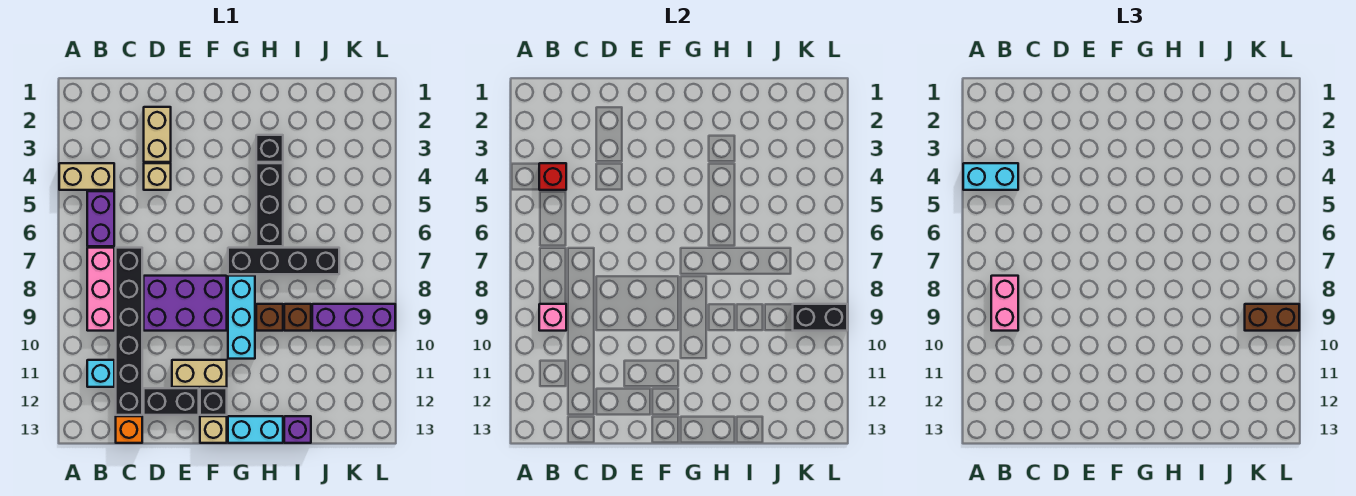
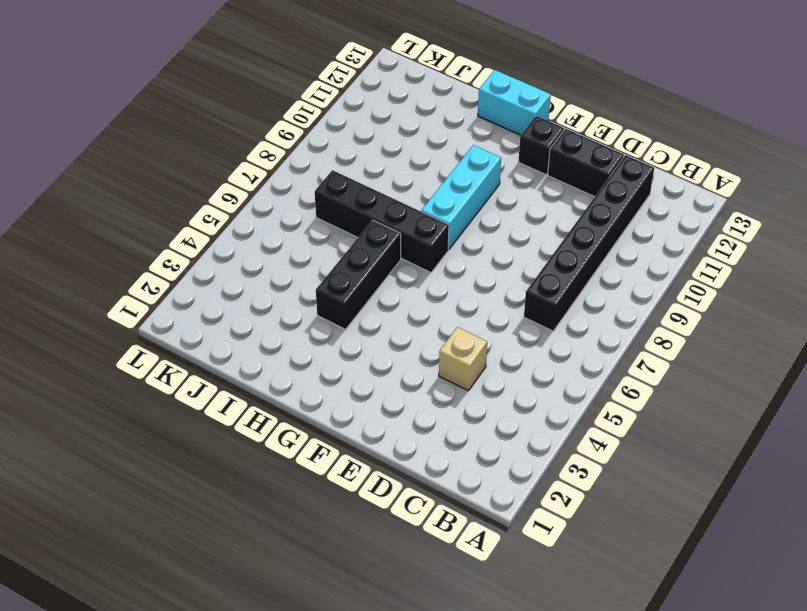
none -> tan 1x2 brick [59,163,114,190]
none -> purple 1x2 brick [87,191,114,246]
none -> pink 1x3 brick [87,248,114,331]

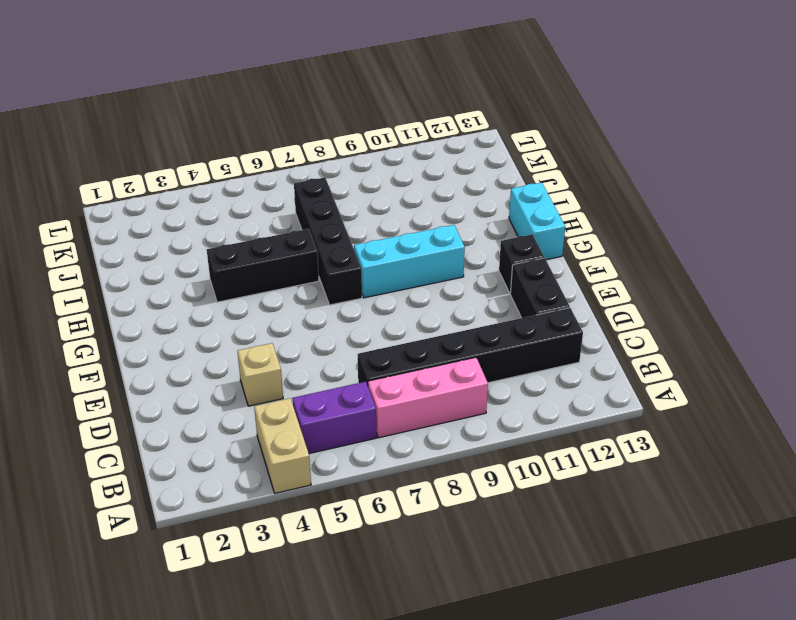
none -> cyan 1x1 brick [87,360,114,387]
none -> orange 1x1 brick [116,416,142,443]
none -> tan 1x2 brick [144,107,171,162]

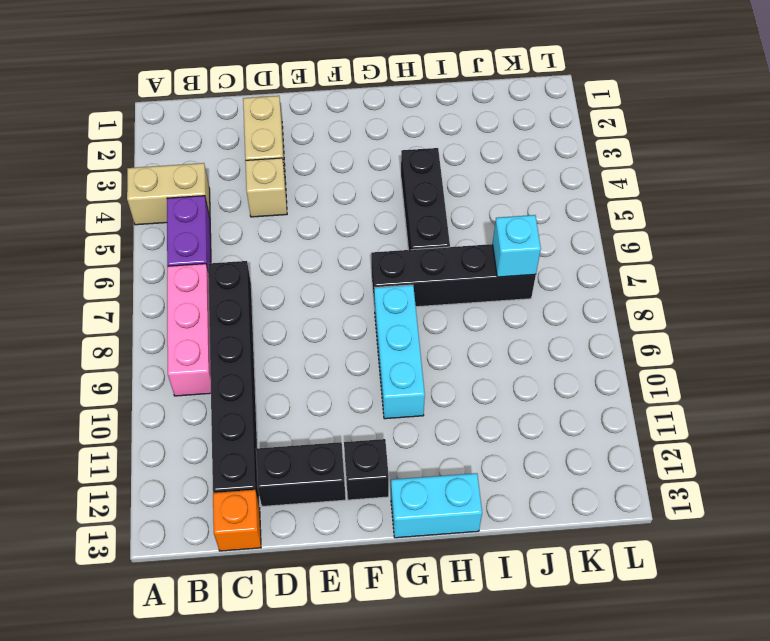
cyan 1x1 brick [493,215,541,277] -> cyan 1x1 brick moved to [87,360,114,387]
none -> purple 2x3 brick [144,276,227,331]
none -> tan 1x2 brick [172,360,227,387]
none -> tan 1x1 brick [200,416,227,443]

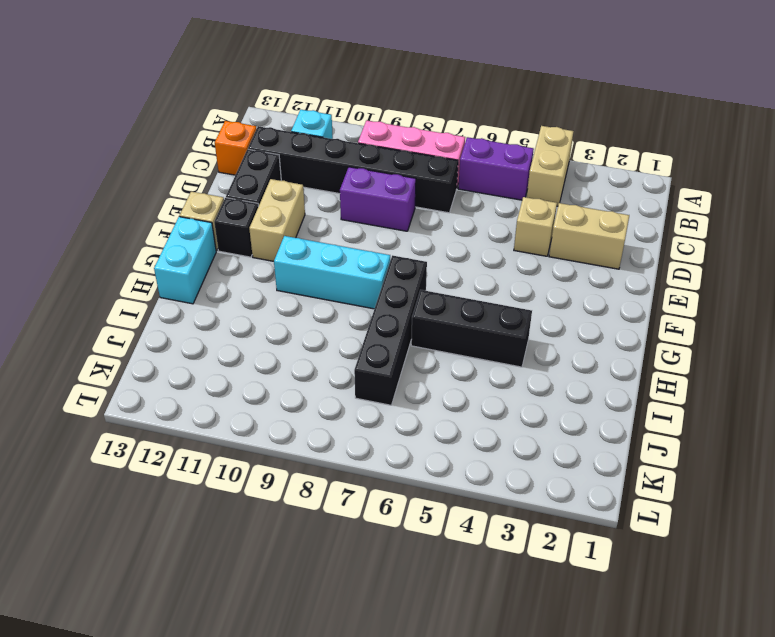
purple 1x2 brick [340,167,416,231] -> purple 2x3 brick [144,276,227,331]
none -> black 1x1 brick [256,135,283,162]
none -> brown 1x1 brick [256,304,283,331]
none -> brown 1x1 brick [284,304,311,331]

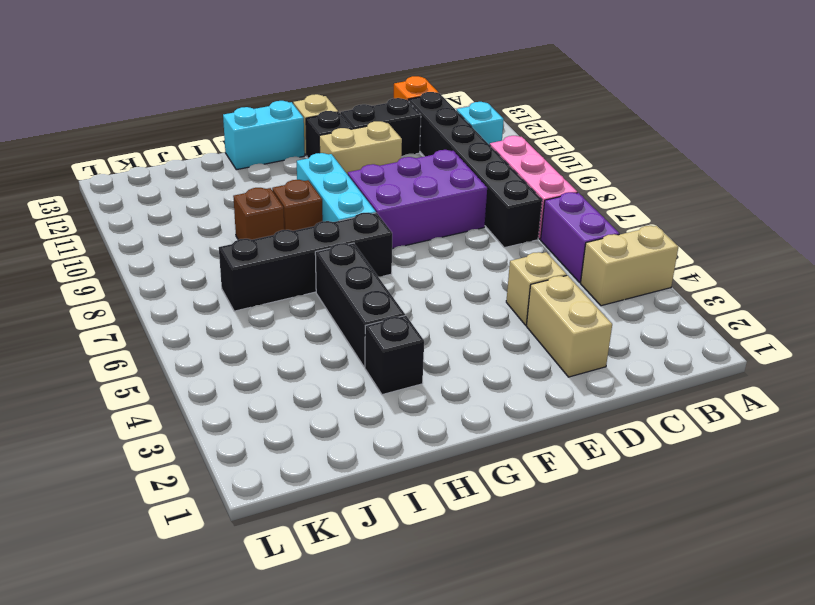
none -> purple 1x1 brick [284,416,311,443]
none -> purple 1x3 brick [312,304,395,331]
none -> red 1x1 brick [539,163,566,190]

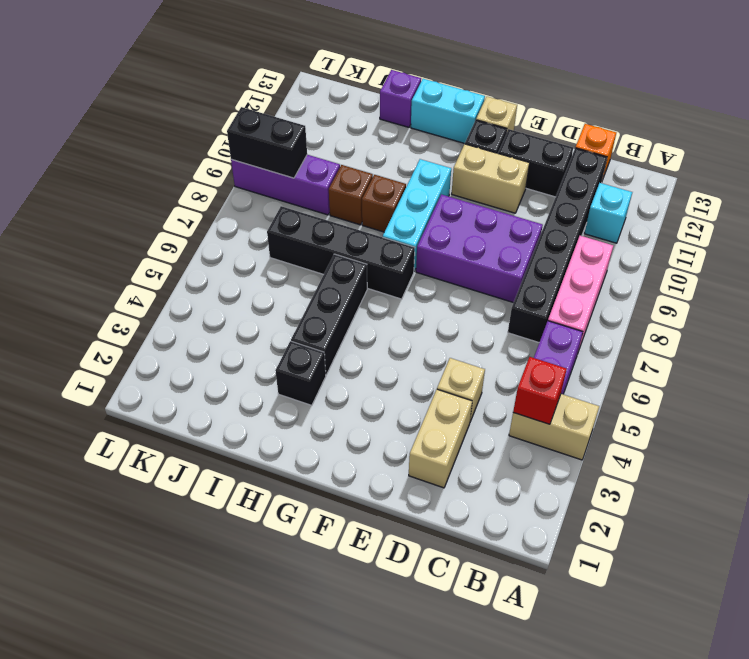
none -> pink 1x1 brick [539,304,566,331]
none -> cyan 1x2 brick [963,163,1018,190]
none -> pink 1x2 brick [991,276,1018,331]

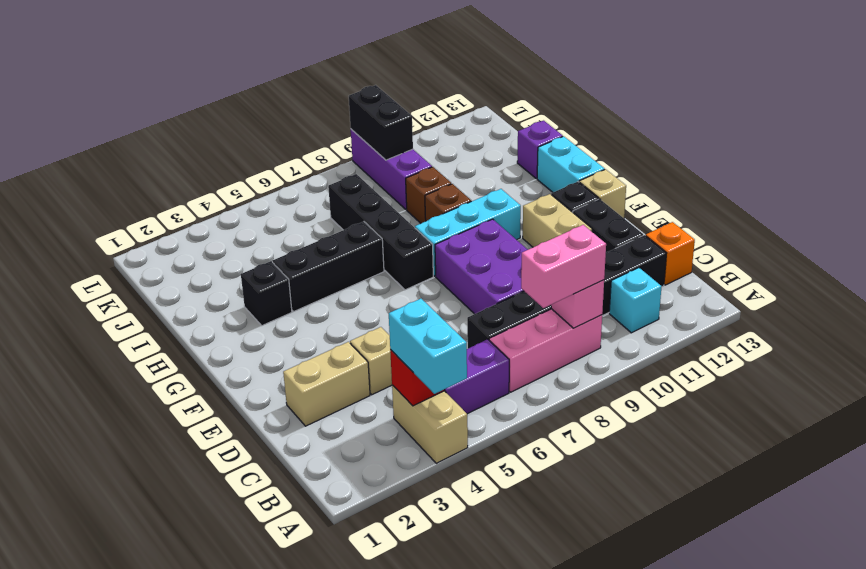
none -> brown 1x2 brick [1245,304,1299,331]

